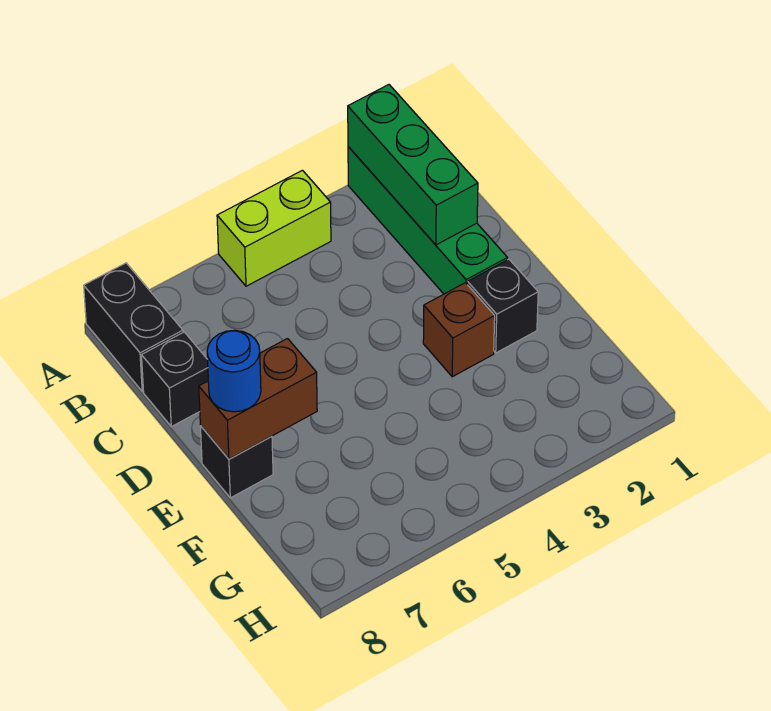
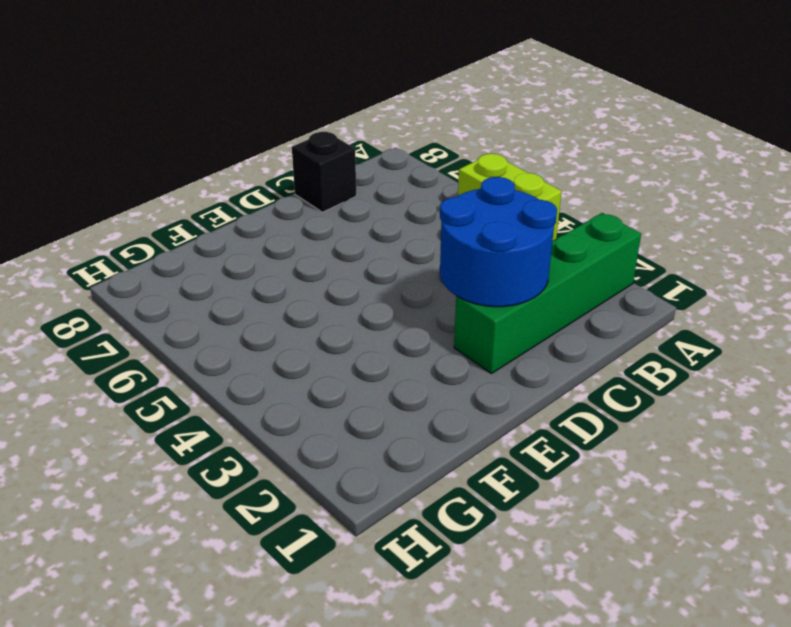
blue 2x2 round brick [440,177,557,307] -> green 1x3 brick [348,85,478,245]
none -> black 1x2 brick [84,263,183,391]
none -> black 1x1 brick [468,259,538,353]

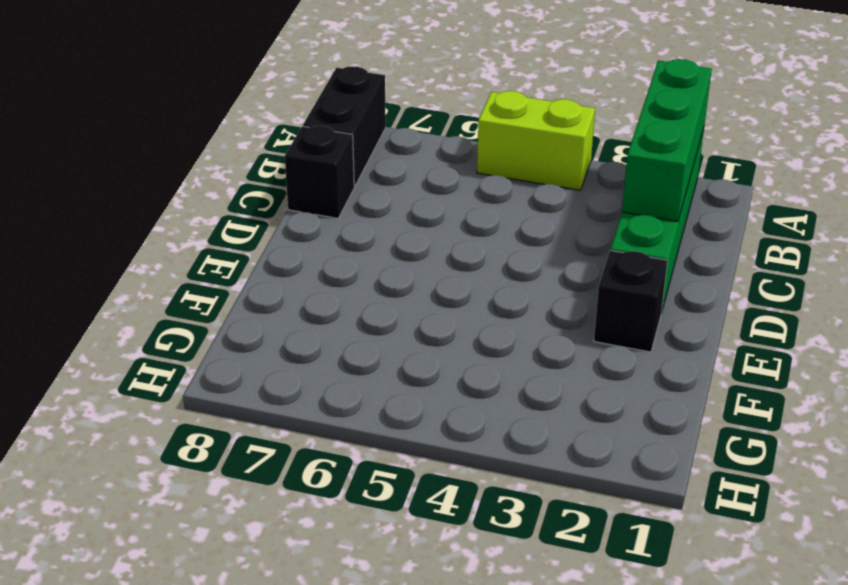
none -> brown 1x1 brick [423,283,495,377]
none -> black 1x1 brick [200,426,273,498]

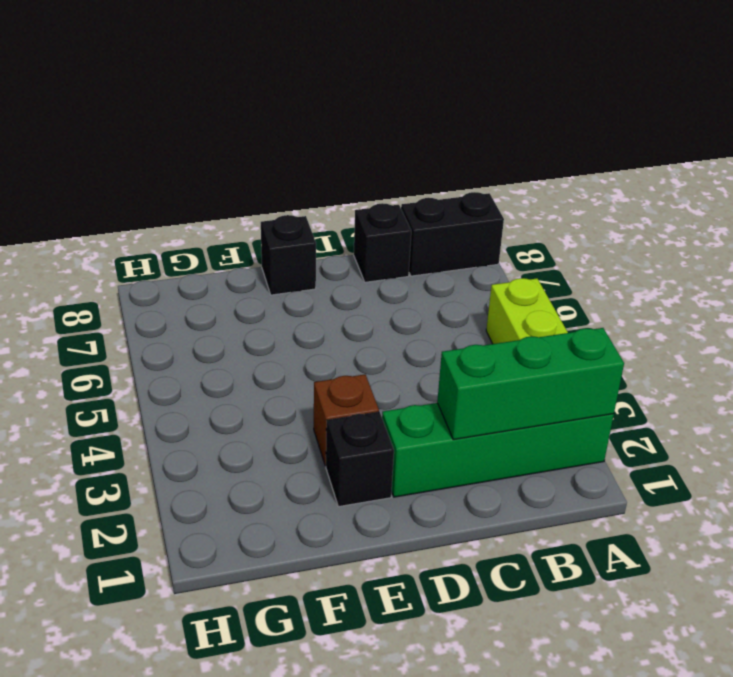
none -> brown 1x2 brick [199,339,317,459]
none -> blue 1x1 round brick [207,330,261,412]

